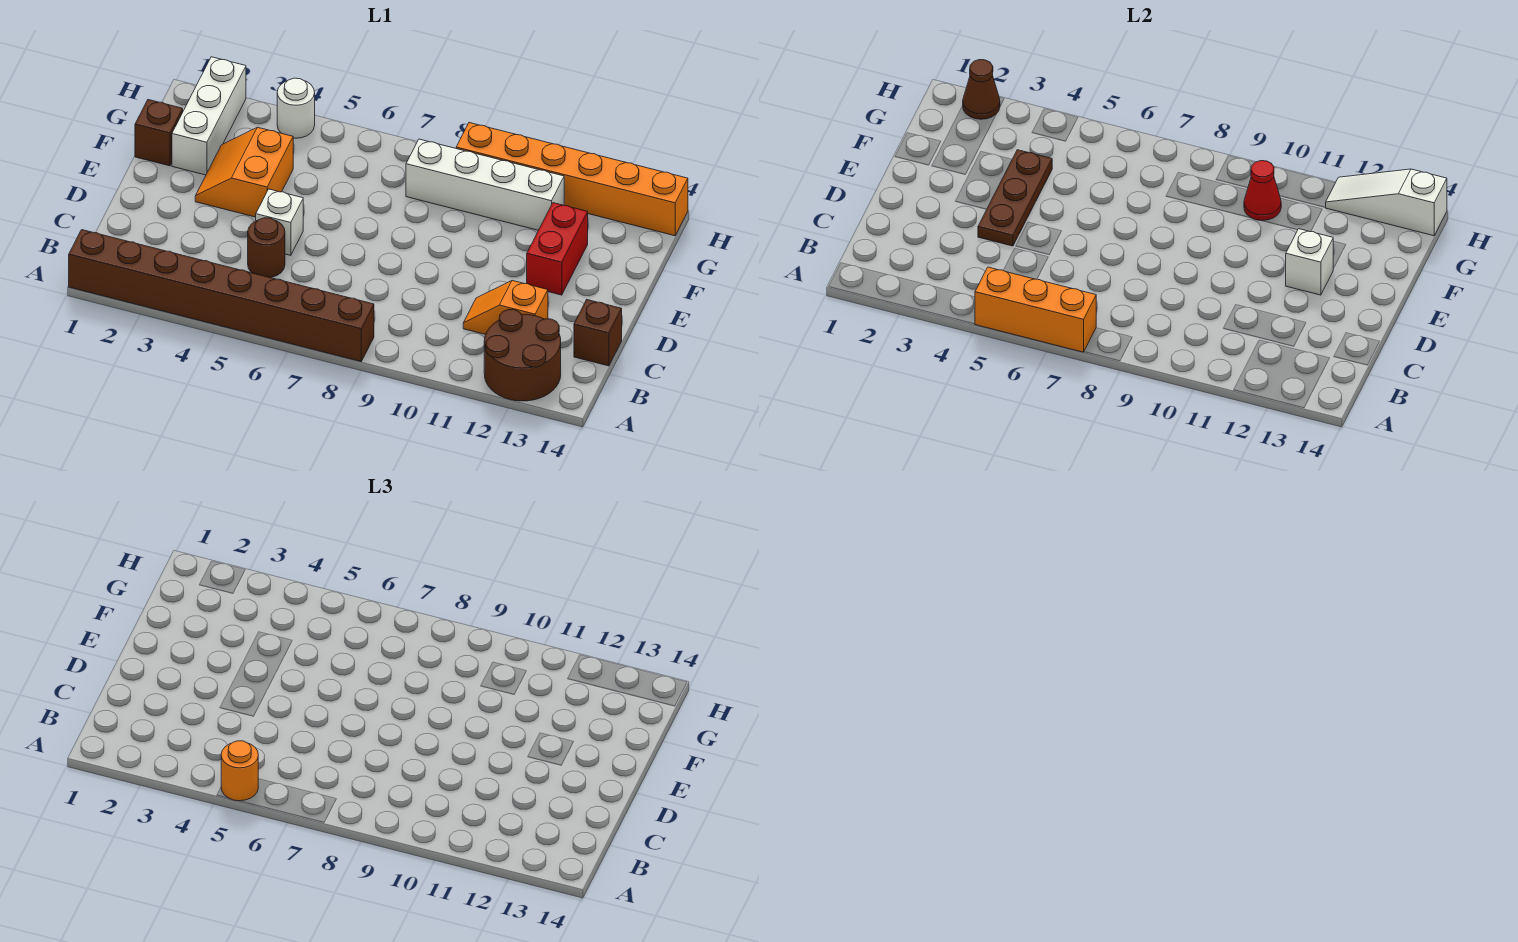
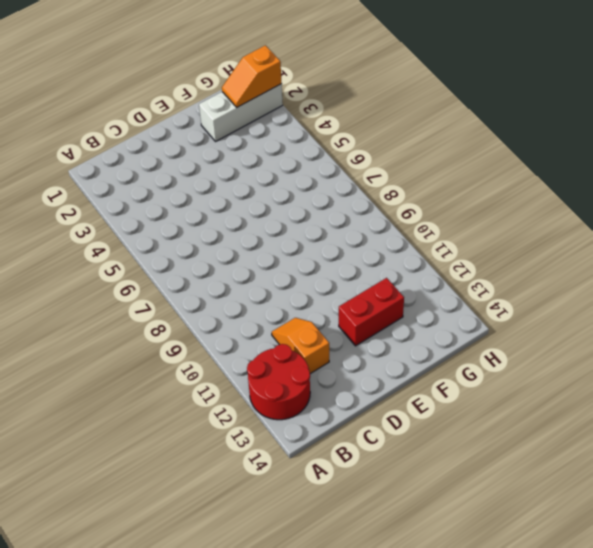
red 2x2 round brick [247,344,310,420] -> brown 2x2 round brick [484,310,561,401]
orange 1x2 slope [222,45,282,107] -> brown 1x1 cone [963,60,1000,119]
none -> brown 1x8 brick [69,230,374,362]
none -> brown 1x1 round brick [248,218,285,277]
none -> brown 1x1 brick [574,300,622,366]

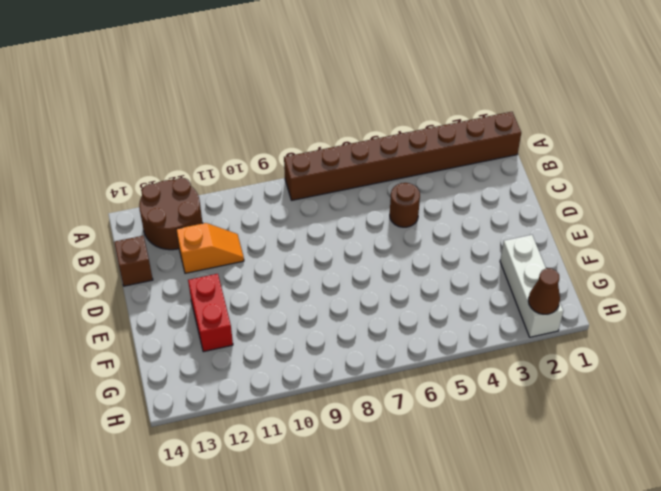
none -> white 1x1 brick [256,189,303,255]
none -> orange 2x2 slope [195,127,293,217]
none -> brown 1x1 brick [135,100,183,166]

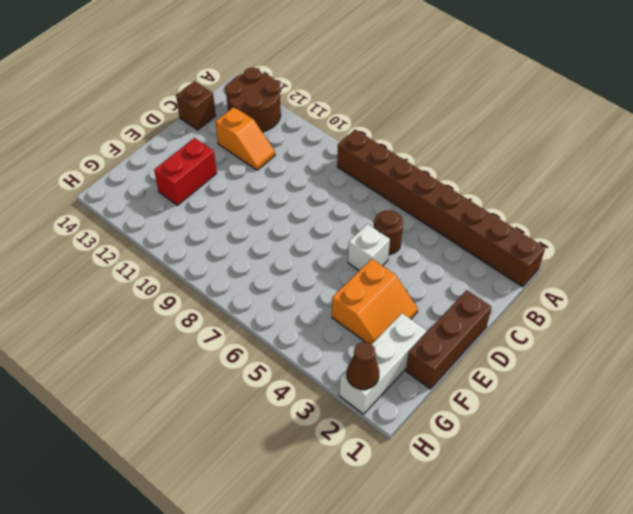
brown 1x3 brick [406,290,492,389] -> brown 1x1 brick [135,100,183,166]
none -> white 1x4 brick [406,139,564,230]
none -> white 1x1 round brick [277,78,315,138]
none -> orange 1x6 brick [456,123,688,236]

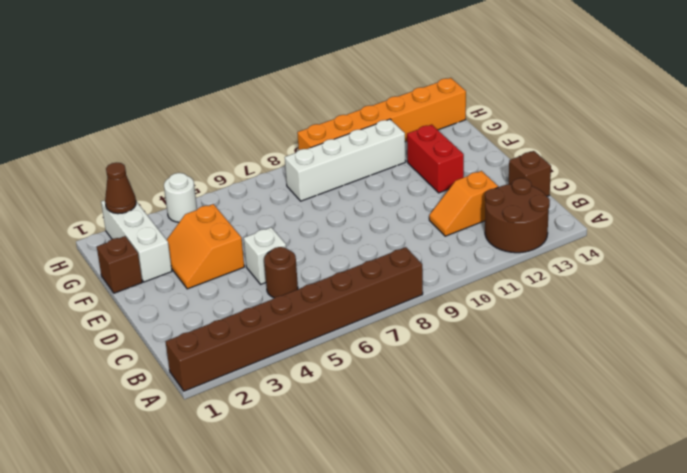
none -> orange 1x3 brick [975,267,1096,352]
none -> brown 1x3 plate [978,150,1052,246]
none -> white 1x1 brick [1286,229,1333,295]

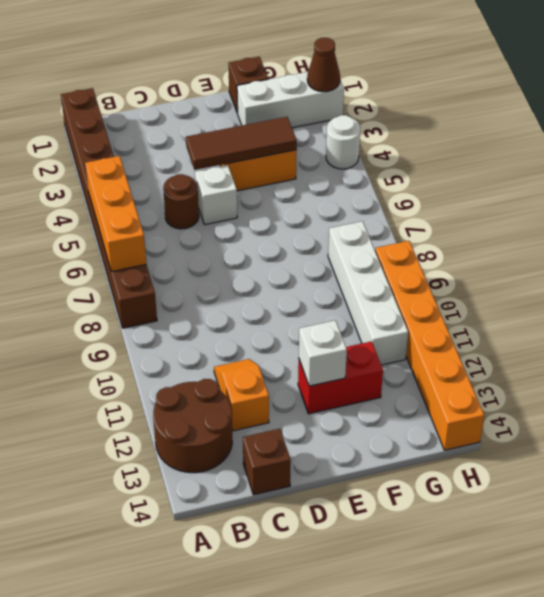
brown 1x3 tile [186,117,297,170] -> brown 1x3 plate [978,150,1052,246]
none -> red 1x1 cone [1244,161,1281,221]
none -> white 1x3 slope [1325,169,1447,236]
none -> orange 1x1 round brick [221,741,258,801]

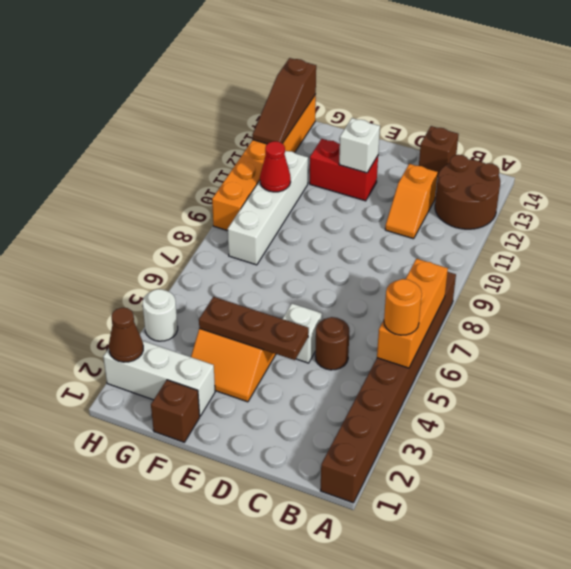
brown 1x3 slope [252,58,316,144] -> white 1x3 slope [1325,169,1447,236]

